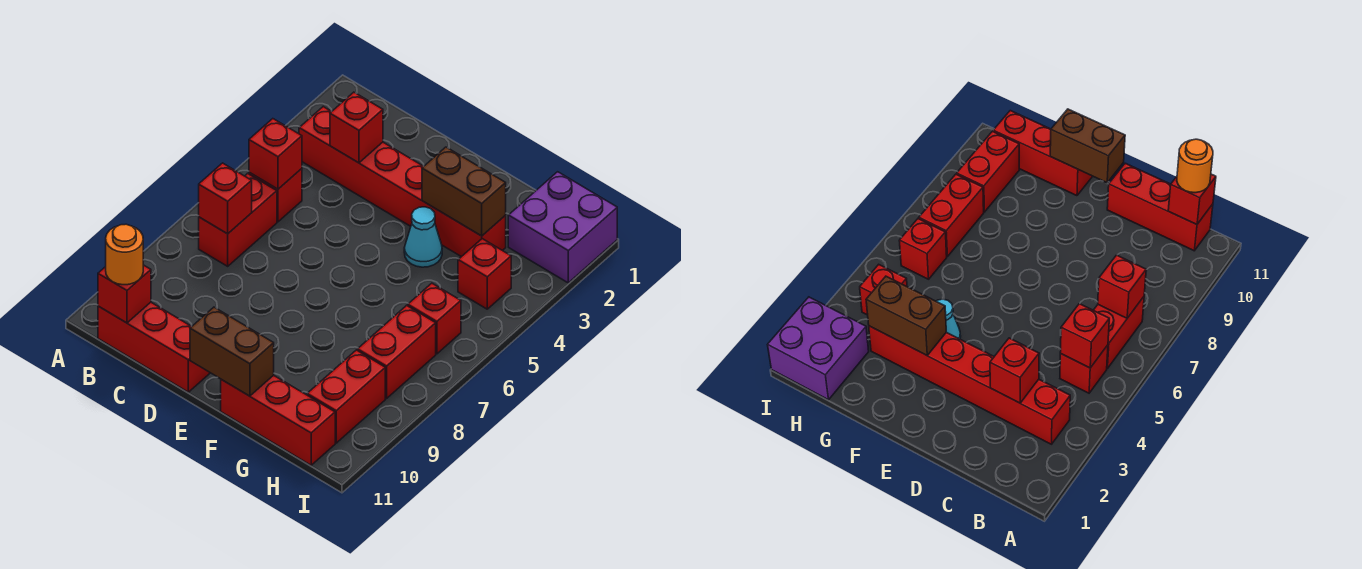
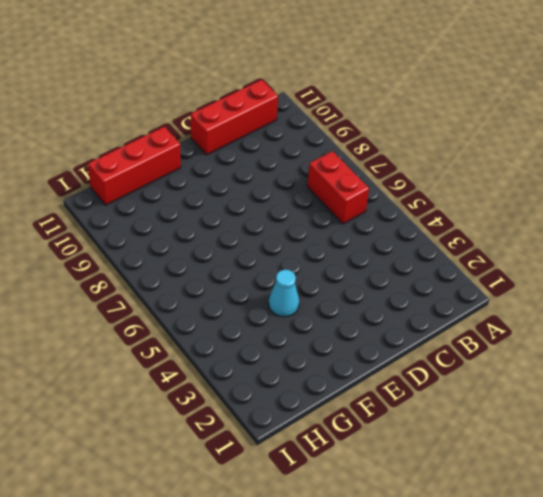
none -> red 1x6 brick [299,107,506,257]
none -> red 1x1 brick [249,169,302,222]
none -> purple 2x2 brick [508,172,617,283]

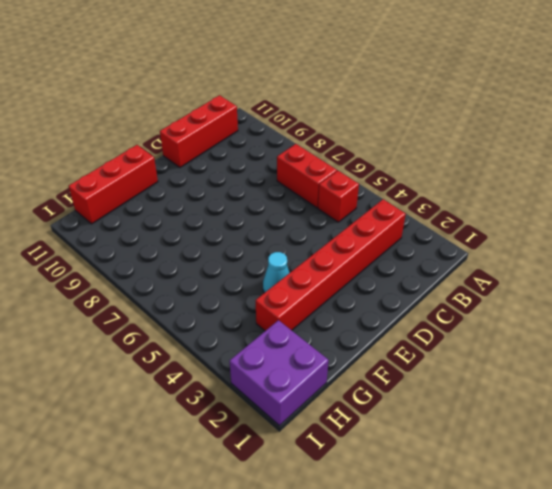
none -> red 1x1 brick [458,239,511,309]
none -> red 1x1 brick [408,283,461,354]
none -> red 1x2 brick [357,305,436,398]

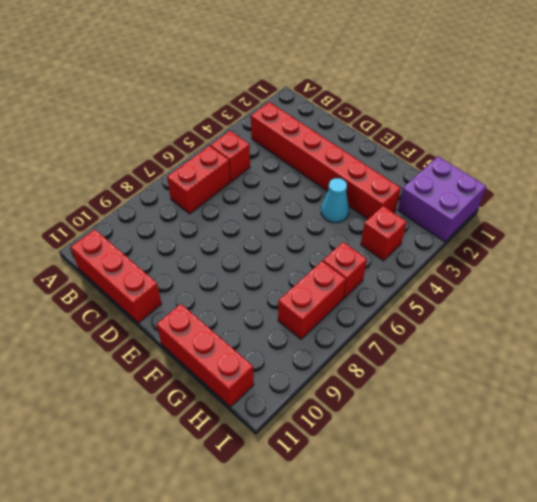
none -> red 1x2 brick [307,350,385,443]
none -> red 1x1 brick [249,119,302,189]
none -> red 1x1 brick [199,163,252,234]

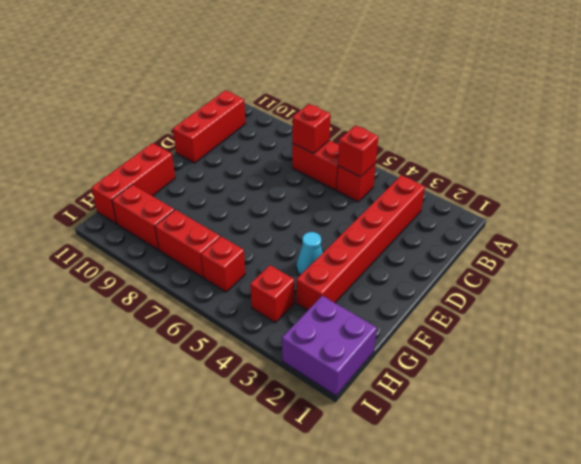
none -> red 1x1 brick [98,265,151,323]
none -> red 1x1 brick [330,92,383,163]
none -> brown 1x2 brick [190,307,274,396]

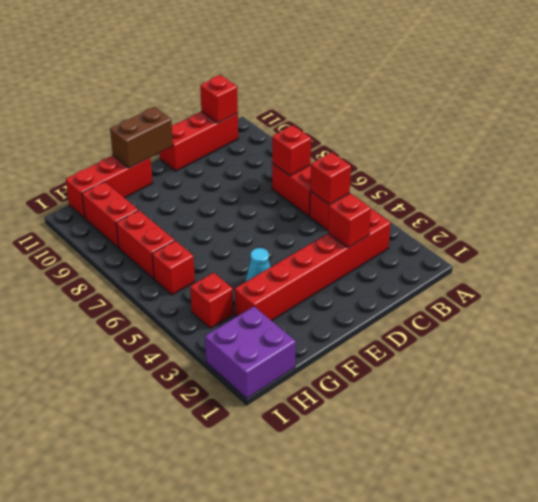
none -> brown 1x2 brick [422,147,506,236]
none -> orange 1x1 round brick [106,224,143,285]

